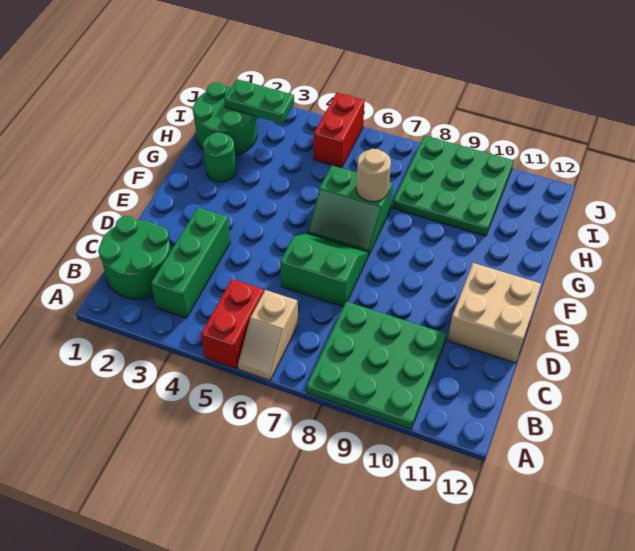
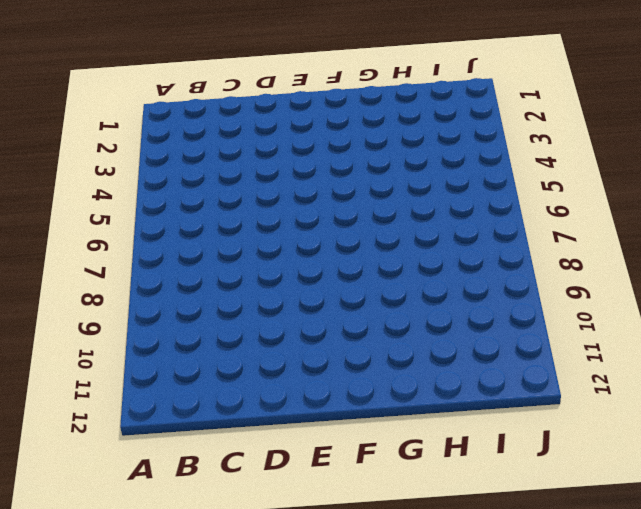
none -> red 1x2 brick [201,279,264,369]
none -> tan 1x2 slope [238,290,298,380]
none -> green 3x3 plate [306,301,447,429]

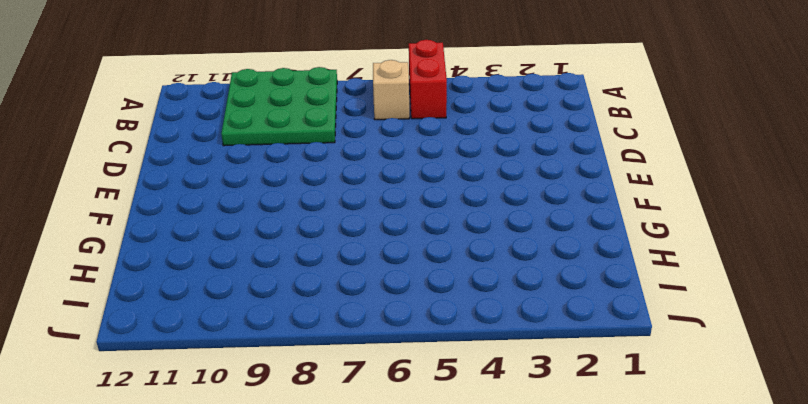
none -> green 2x2 round brick [98,216,171,299]
none -> green 1x3 brick [151,207,230,318]
none -> green 2x2 slope [280,233,369,307]

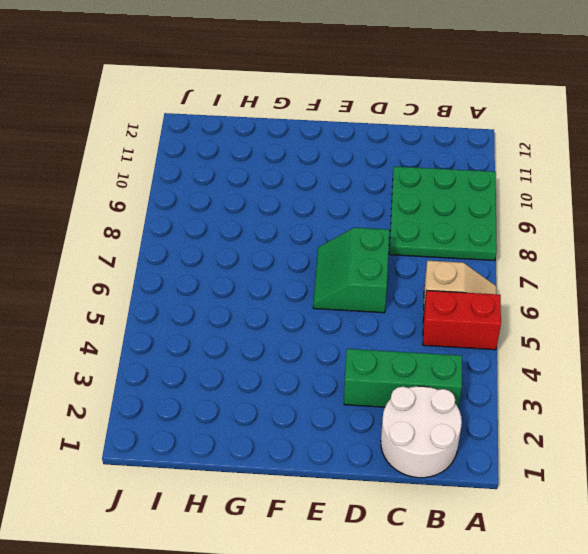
white 2x2 round brick [381,386,462,478] -> green 2x2 round brick [98,216,171,299]
none -> tan 2x2 brick [448,263,541,363]
none -> green 2x2 slope [307,165,393,256]
none -> green 1x1 round brick [203,132,236,182]

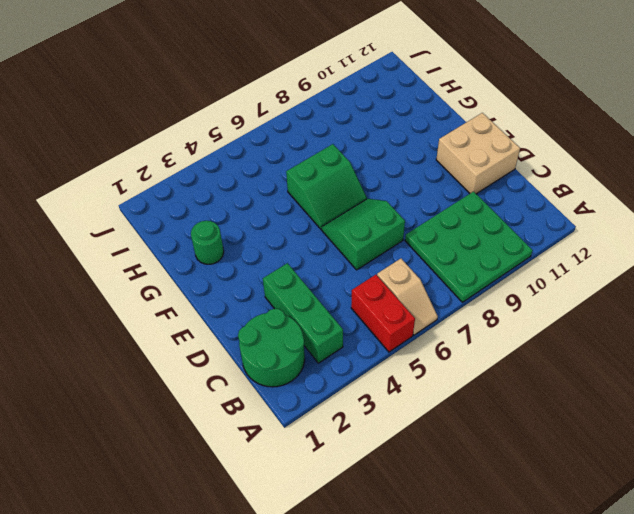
none -> green 2x2 round brick [193,83,257,156]
none -> green 3x3 plate [393,135,514,236]
none -> red 1x2 brick [314,93,365,168]

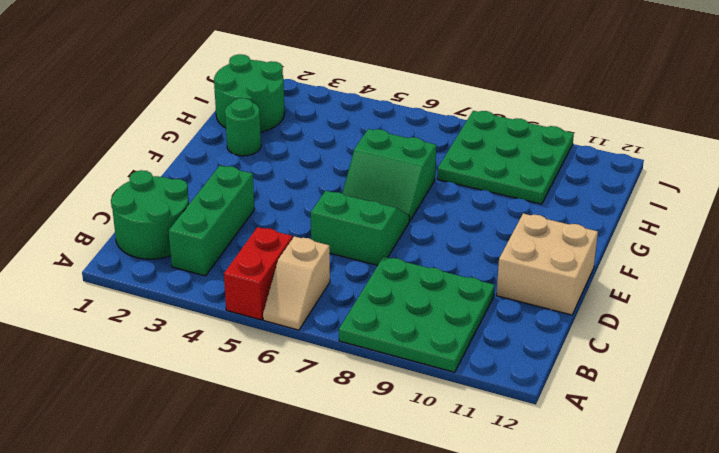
none -> red 1x2 brick [314,93,365,168]
none -> tan 1x1 round brick [356,149,391,202]
none -> green 1x2 plate [224,79,294,124]

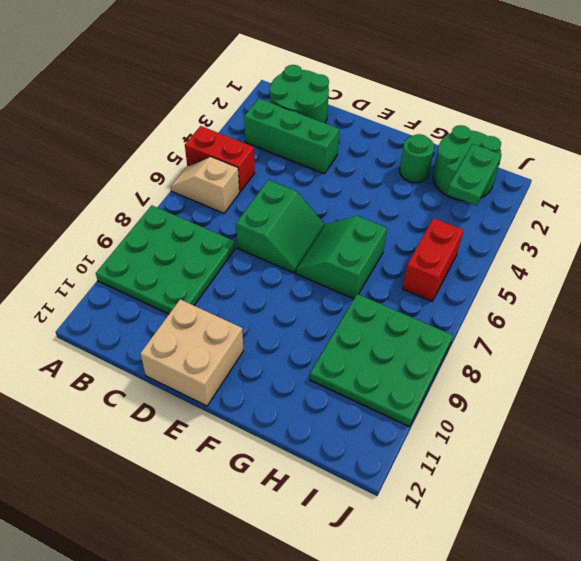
red 1x2 brick [402,218,464,301] -> red 1x2 brick turned to [314,93,365,168]
none -> tan 1x1 round brick [356,149,391,202]

